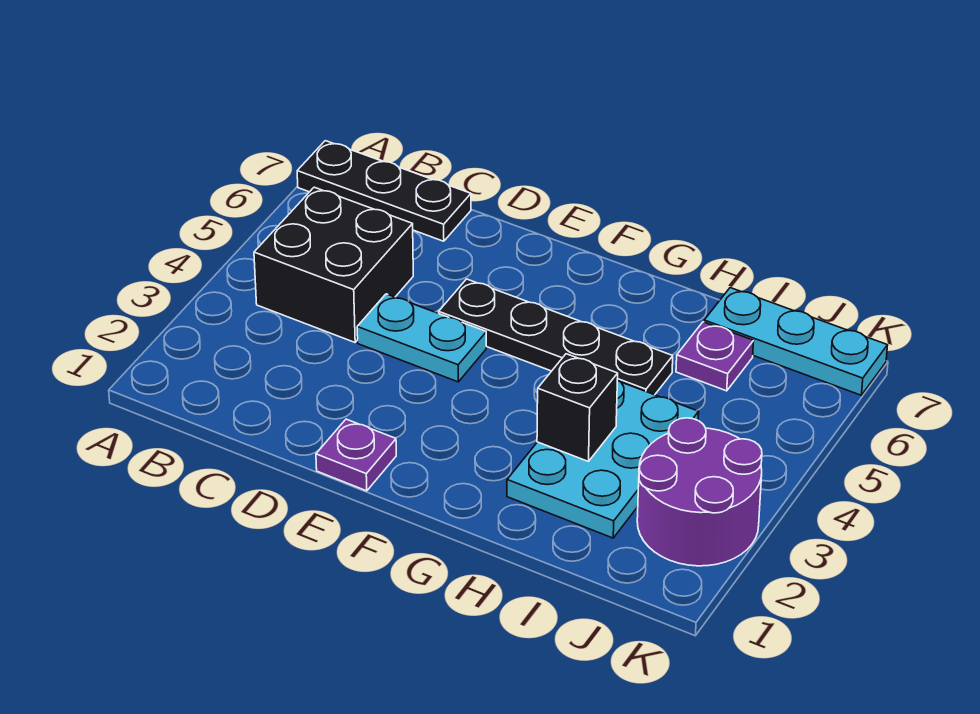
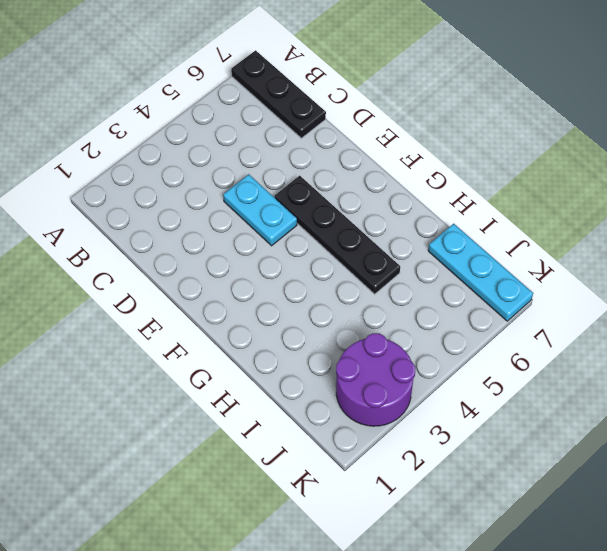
none -> black 2x2 brick [254,187,413,342]
none -> purple 1x1 plate [316,419,396,491]

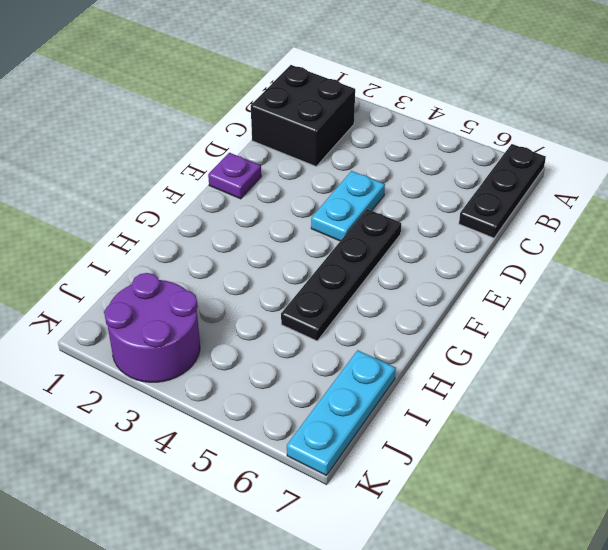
black 2x2 brick [251,65,355,166] -> black 2x2 brick moved to [254,187,413,342]
none -> cyan 2x3 plate [507,380,699,538]
none -> purple 1x1 plate [676,322,754,391]

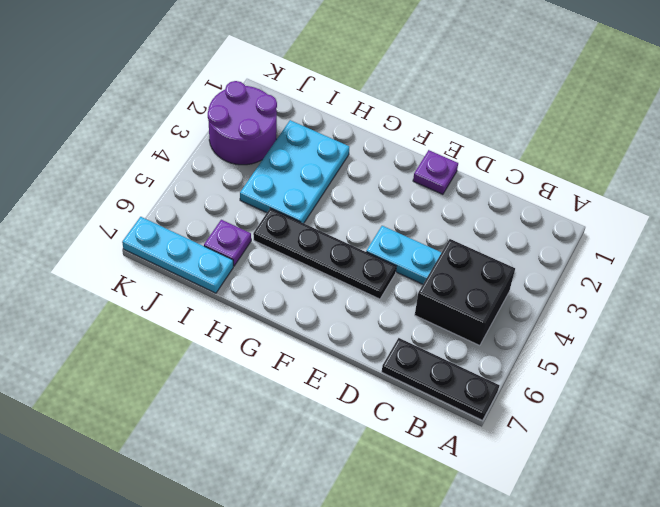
none -> black 1x1 brick [537,354,618,462]

